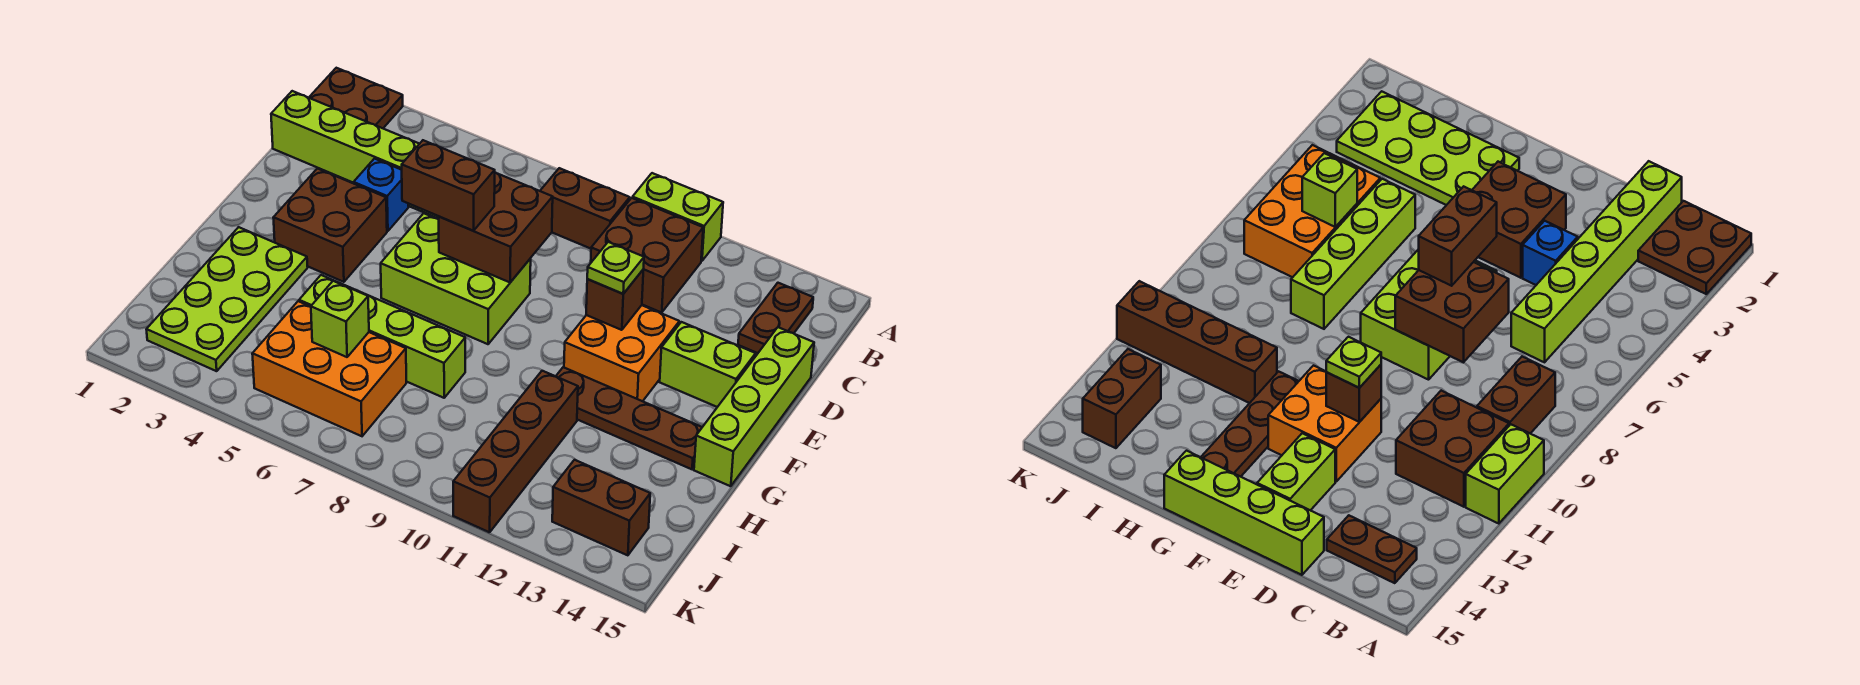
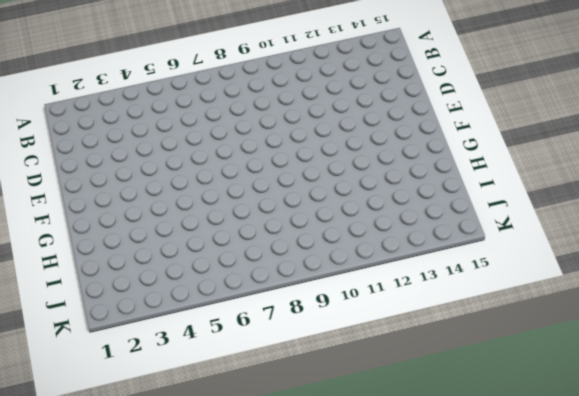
none -> brown 2x2 plate [309,68,403,128]
none -> lime 1x2 brick [632,173,723,261]
none -> brown 1x2 brick [540,168,630,249]

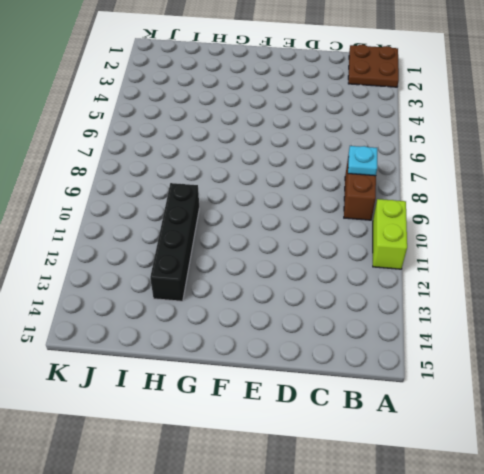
cyan 1x1 plate [348,146,377,176] -> none
black 1x4 brick [150,183,199,301] -> brown 1x4 brick [453,371,578,532]
none -> brown 2x2 brick [591,198,703,313]
none -> brown 1x2 plate [738,283,813,353]
none -> lime 1x6 brick [271,91,439,219]

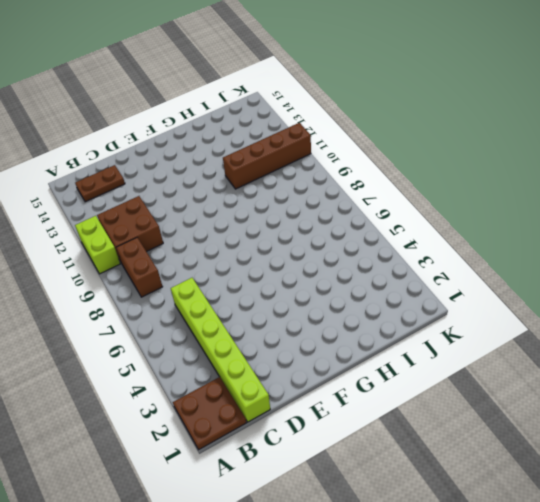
none -> blue 1x1 brick [354,159,409,231]
none -> lime 1x4 brick [694,327,814,486]
none -> brown 2x2 brick [273,168,387,282]

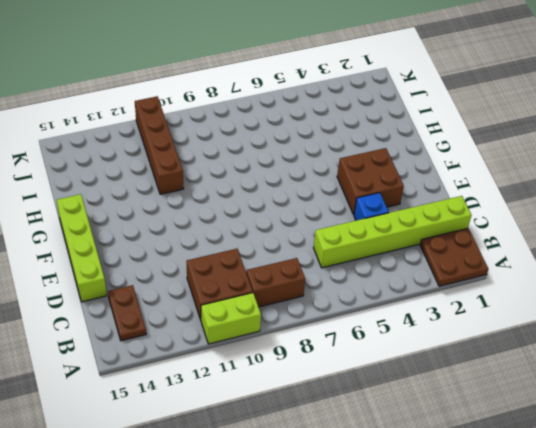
none -> lime 2x3 brick [381,213,531,344]
none -> orange 2x2 brick [564,305,679,401]
none -> lime 1x2 brick [660,322,756,407]

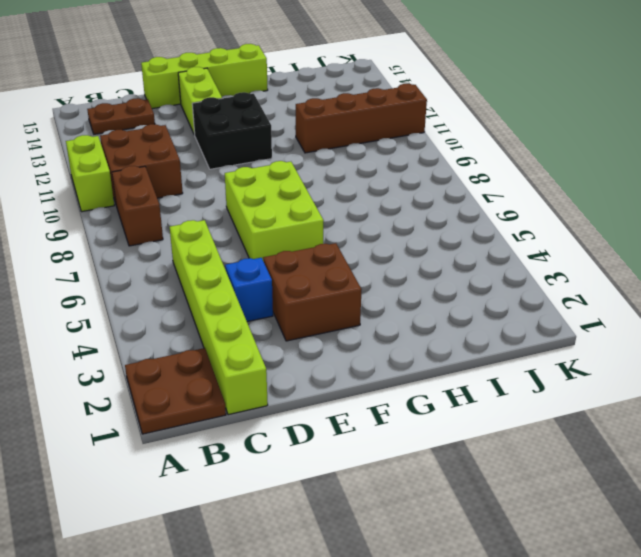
black 2x2 brick [192,92,272,169] -> orange 2x2 brick [564,305,679,401]
none -> lime 2x4 plate [146,227,308,371]
none -> brown 1x4 plate [556,367,702,469]
none -> lime 1x4 brick [299,275,465,398]

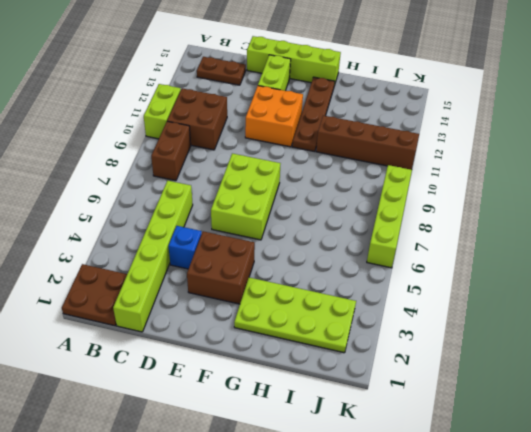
lime 1x4 brick [367,165,412,268] -> lime 1x4 brick moved to [299,275,465,398]
none -> orange 2x3 brick [252,301,406,436]
none -> brown 1x2 brick [552,460,650,555]
none -> brown 2x2 brick [438,172,553,282]

